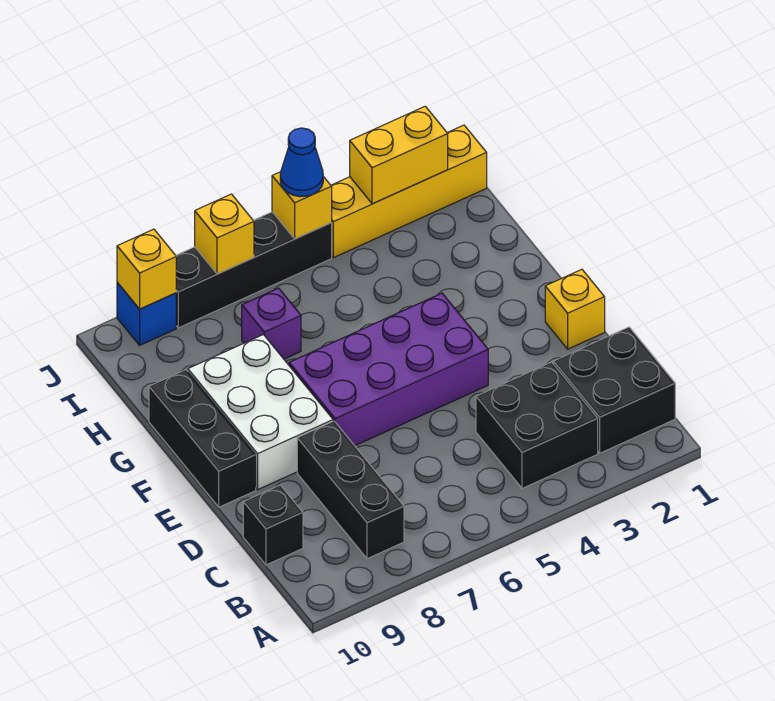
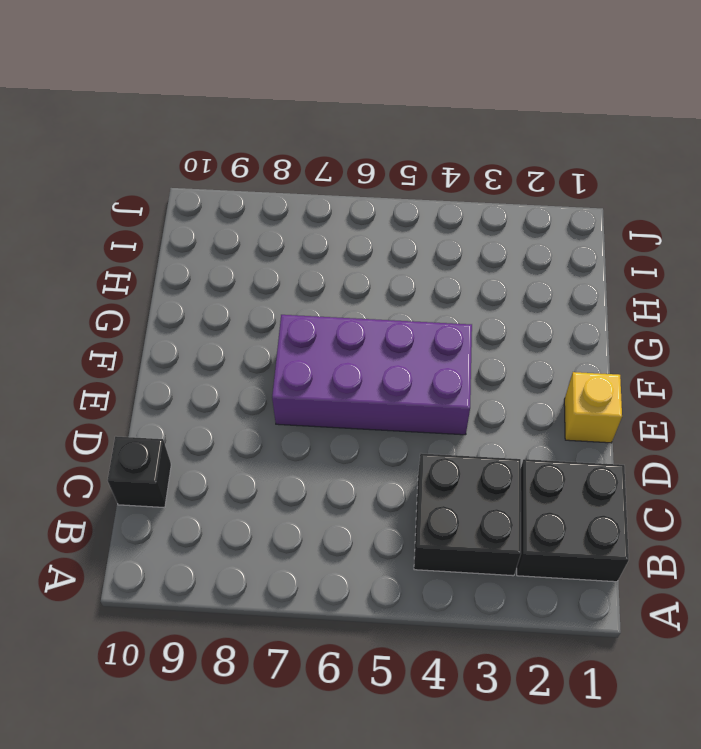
none -> black 1x3 brick [297,421,404,559]
none -> white 2x3 brick [188,335,333,490]
none -> black 1x3 brick [149,370,256,507]

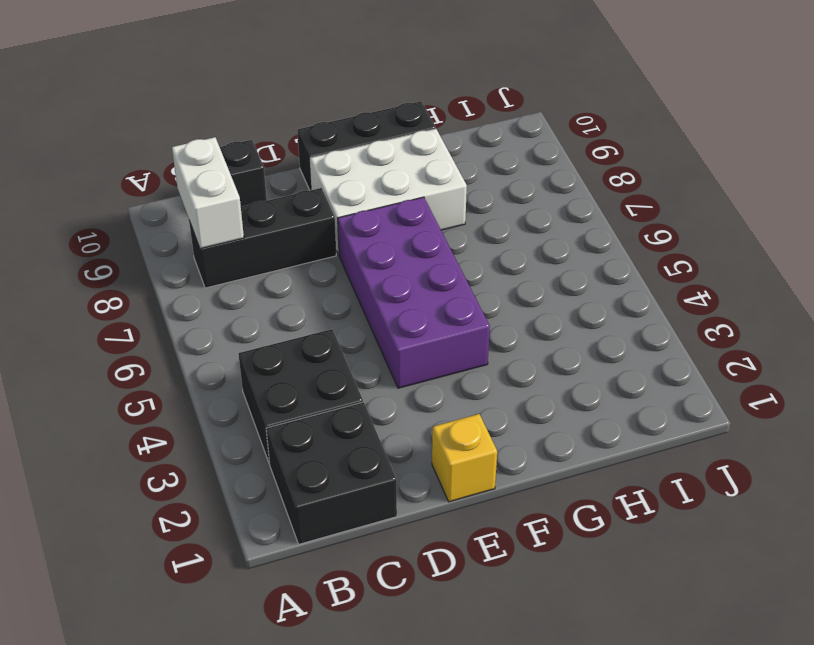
white 1x2 brick [172,137,244,249] -> none
none -> purple 1x1 brick [242,288,301,359]
none -> yellow 1x4 brick [331,125,487,258]
none -> black 1x4 brick [176,212,332,328]

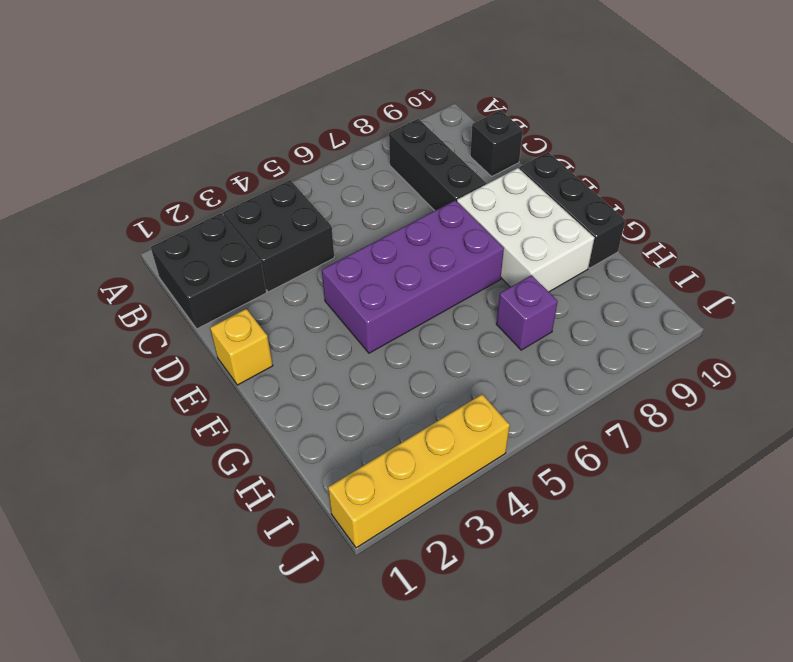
none -> black 1x4 brick [176,212,332,328]
none -> blue 1x1 brick [117,282,176,345]
none -> yellow 1x2 brick [350,106,448,204]

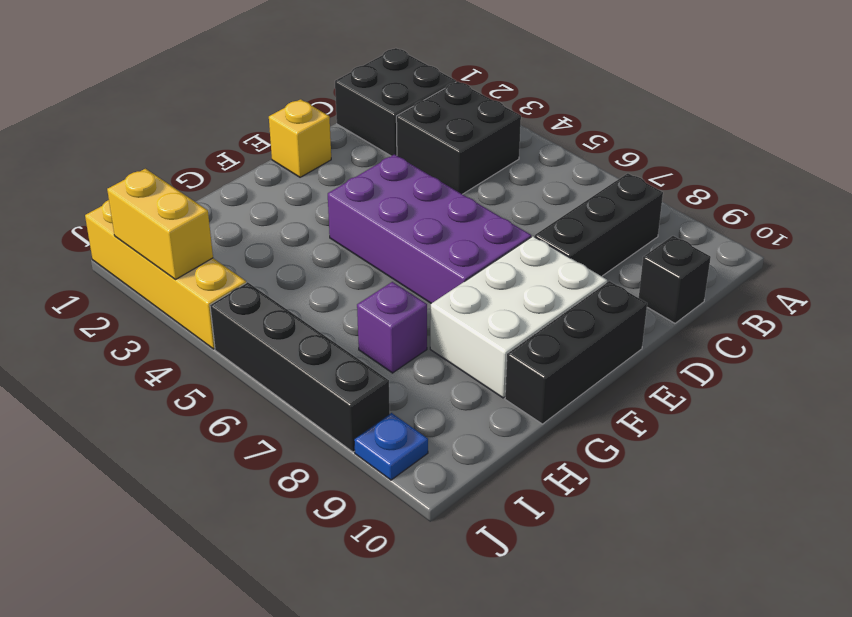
blue 1x1 plate [354,413,428,480] -> blue 1x1 brick [117,282,176,345]
none -> yellow 1x1 brick [272,172,332,239]
none -> yellow 1x1 brick [195,194,254,274]
none -> yellow 1x1 brick [117,229,176,309]

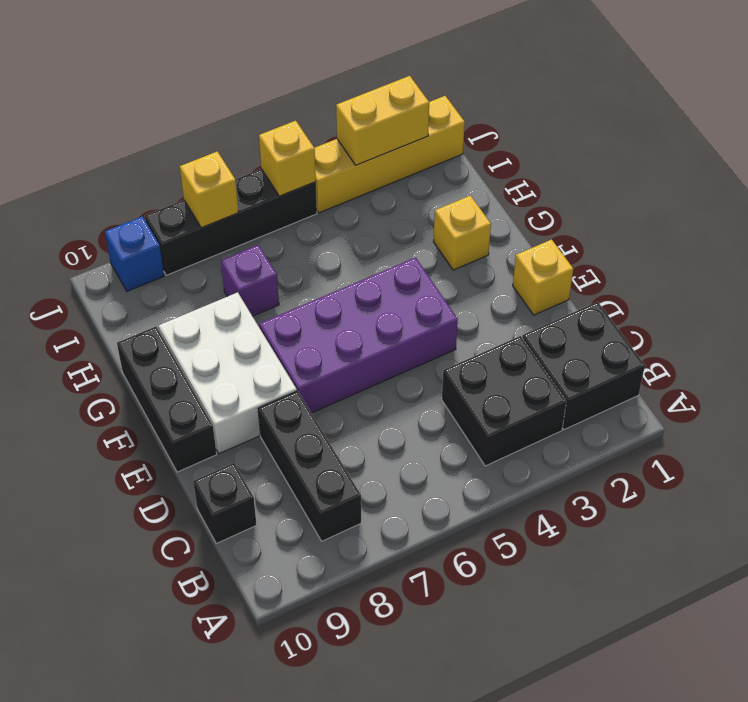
yellow 1x1 brick [433,195,491,270] -> yellow 1x1 brick moved to [117,229,176,309]
none -> blue 1x1 cone [280,128,323,197]

